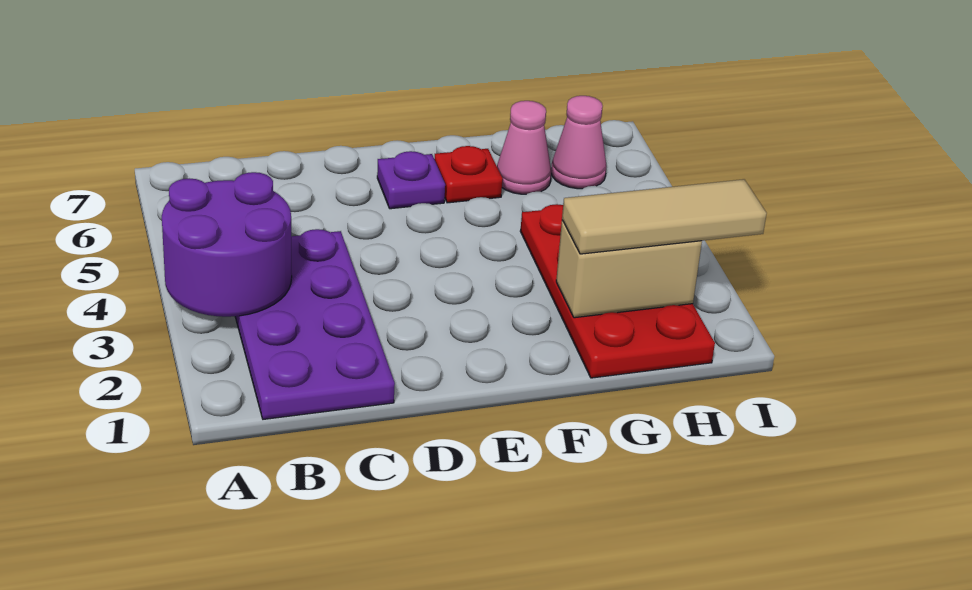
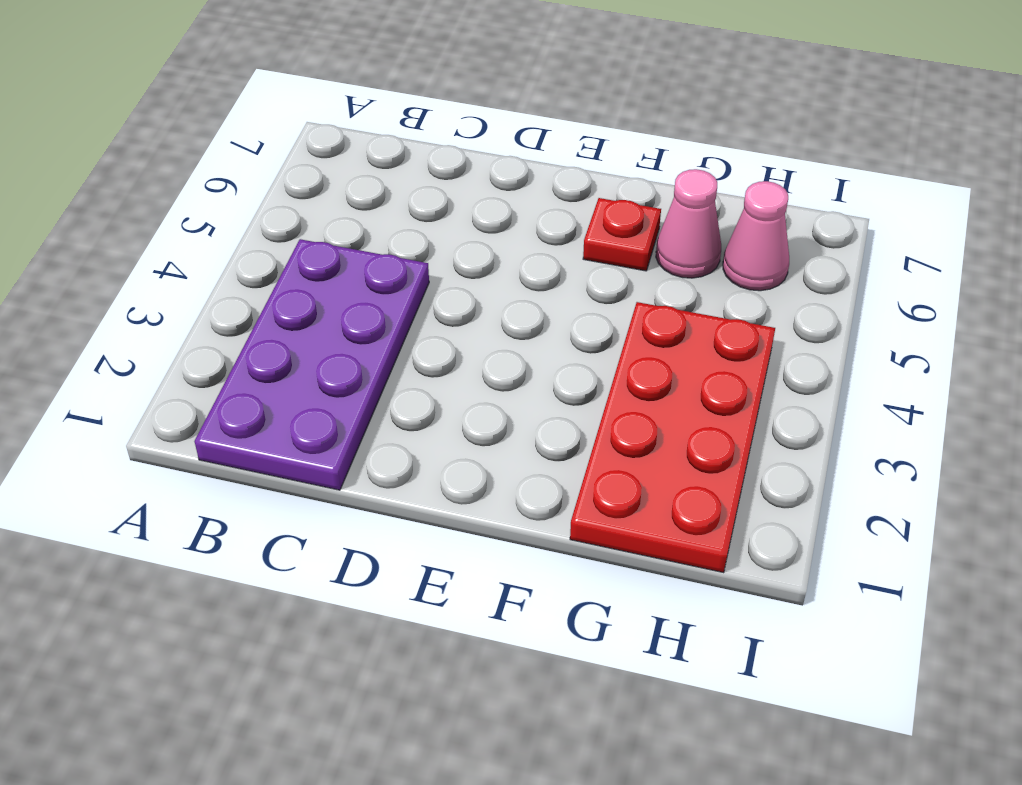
none -> purple 1x1 plate [377,151,445,209]
none -> purple 2x2 round brick [162,172,292,317]

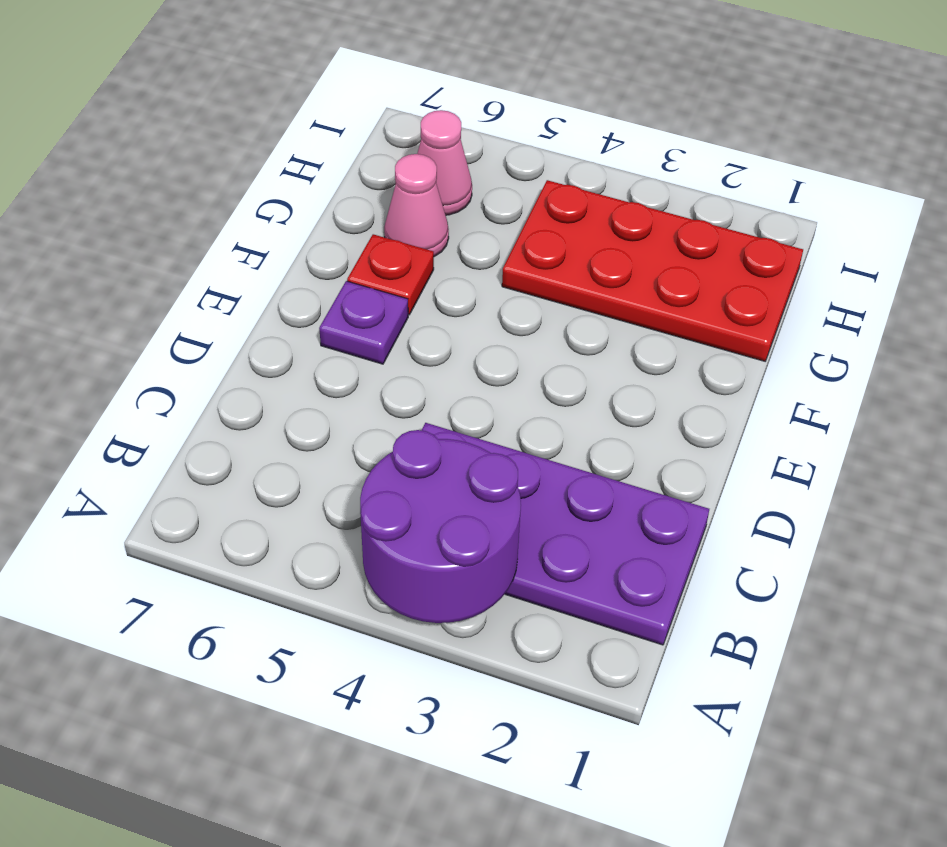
none -> tan 1x2 brick [556,220,702,318]
none -> tan 1x3 tile [562,179,767,254]

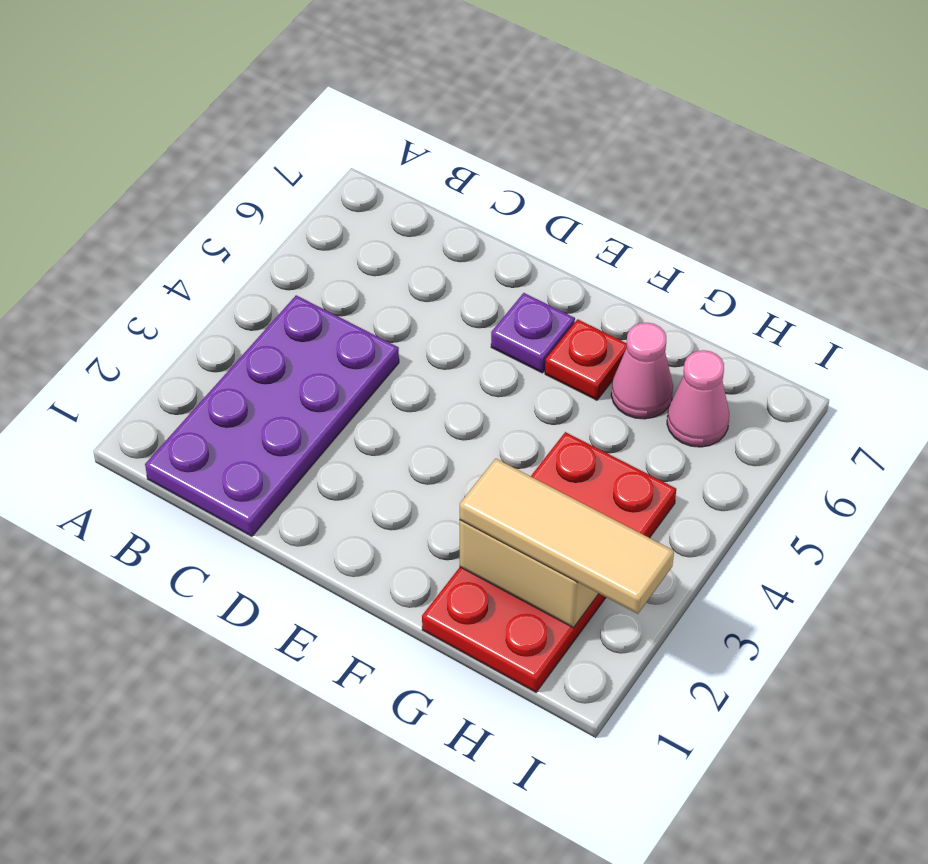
none -> purple 2x2 round brick [162,172,292,317]

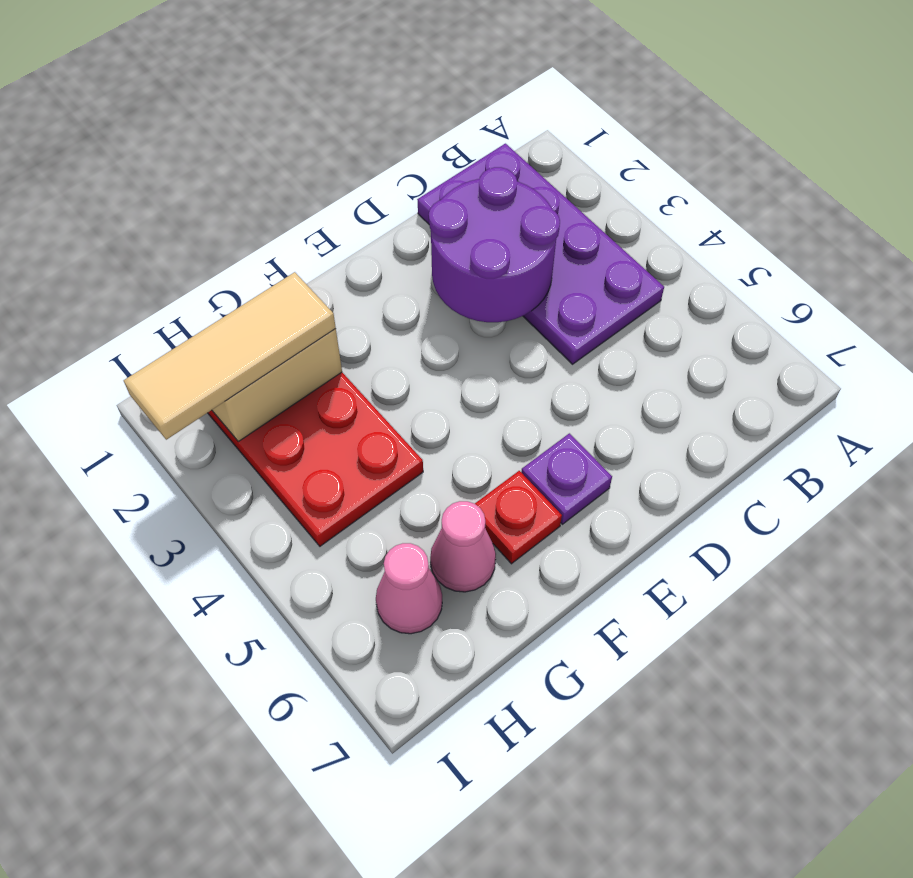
purple 2x2 round brick [429,167,560,322] -> purple 2x2 round brick moved to [162,172,292,317]

